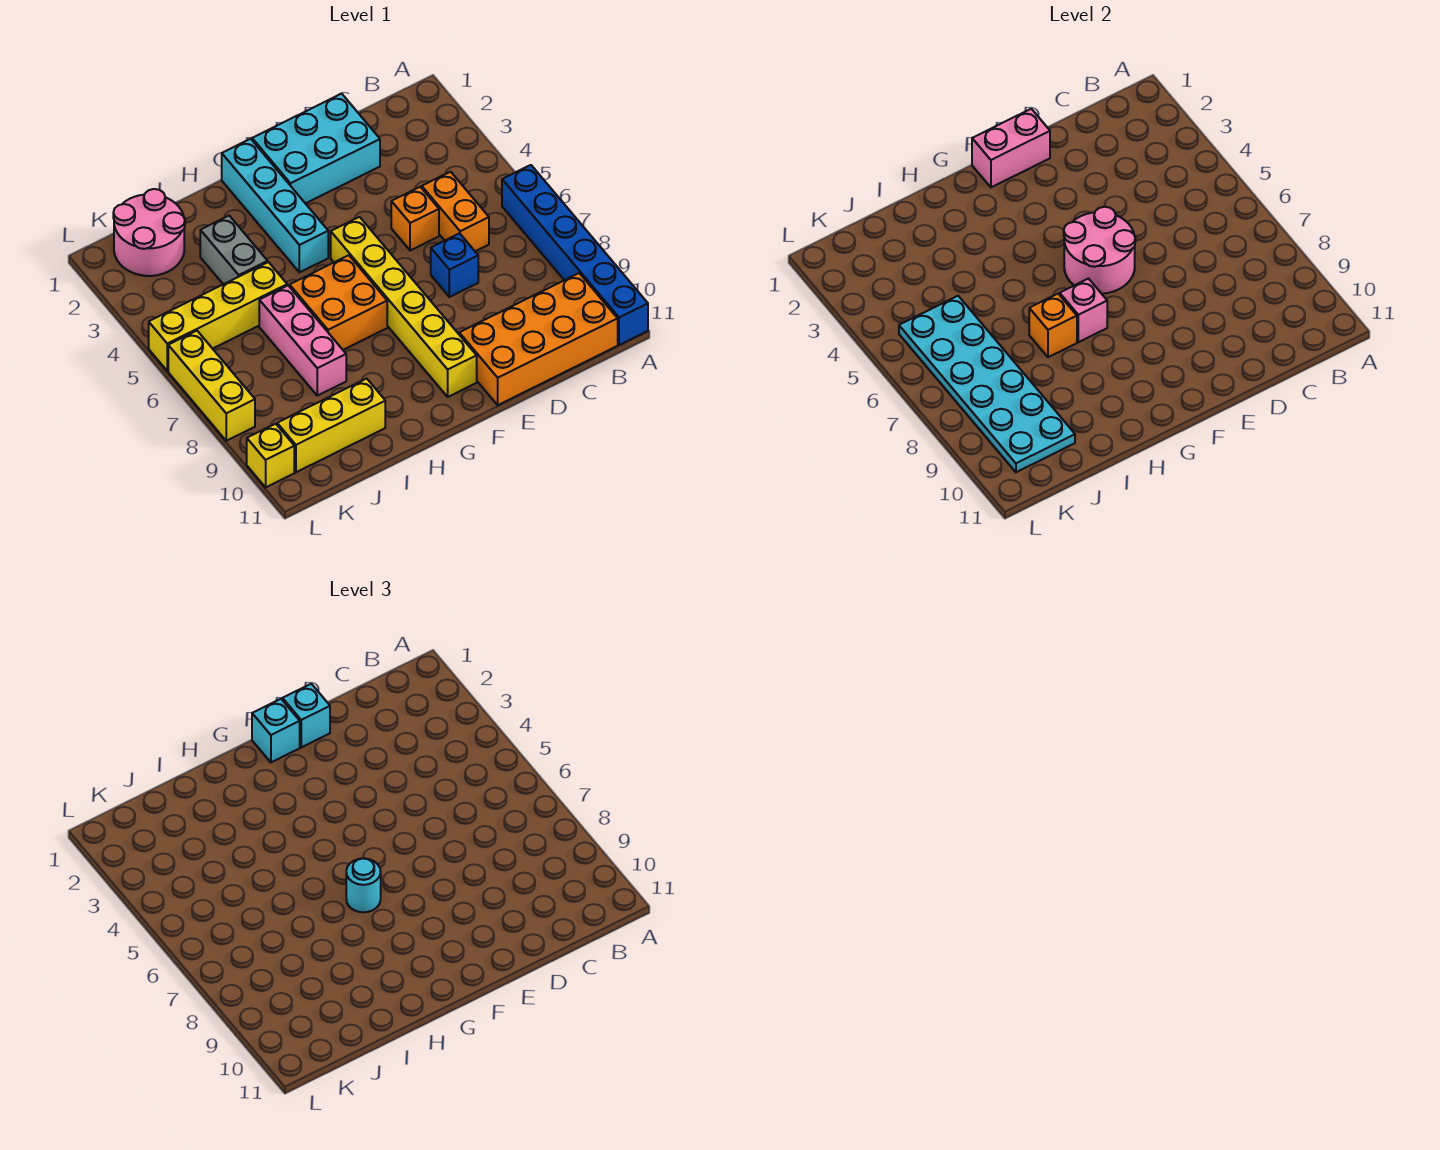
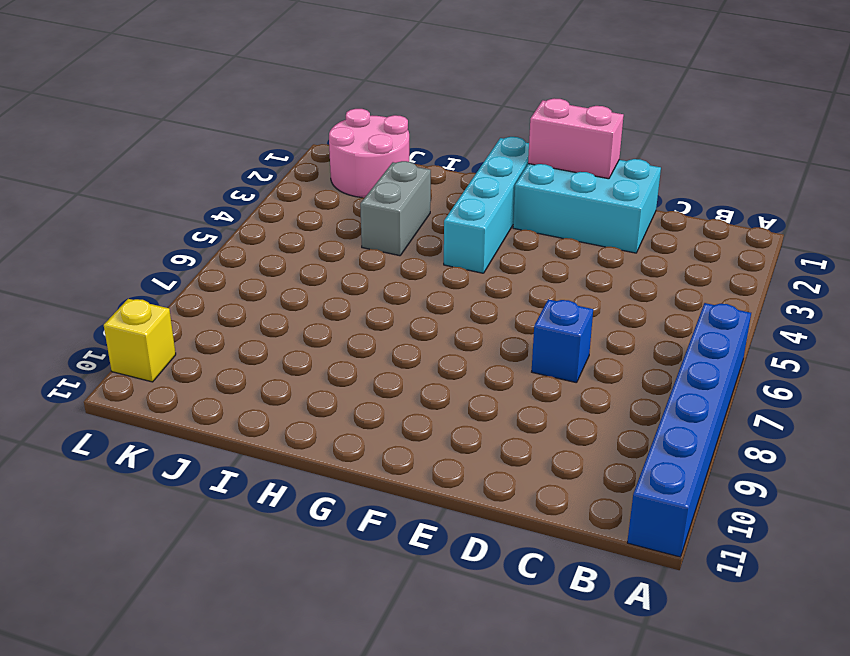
none -> orange 2x4 brick [459,273,618,405]
none -> orange 1x2 brick [422,172,489,251]
none -> orange 1x1 brick [391,187,439,251]

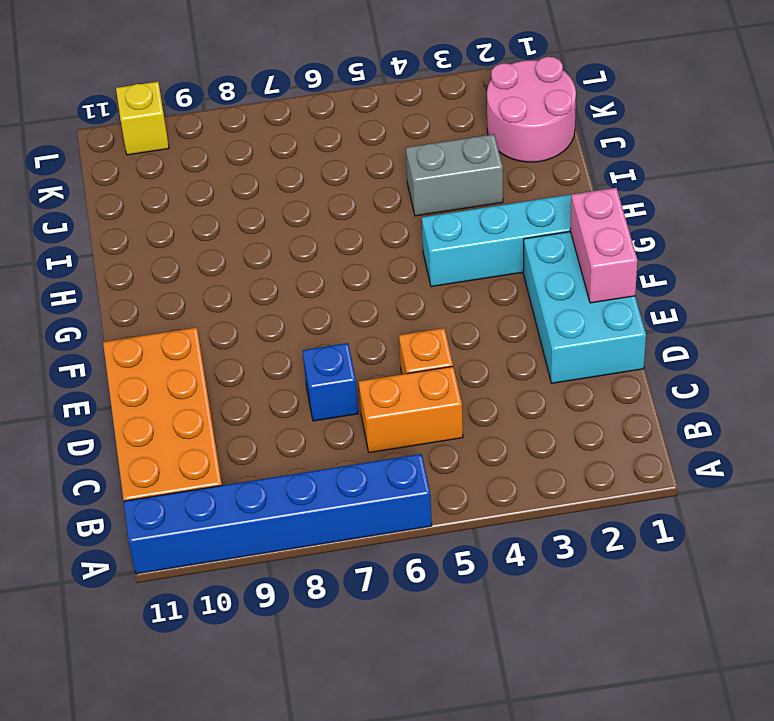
none -> yellow 1x6 brick [331,217,477,397]
none -> orange 2x2 brick [290,255,387,350]
none -> yellow 1x4 brick [149,262,287,371]

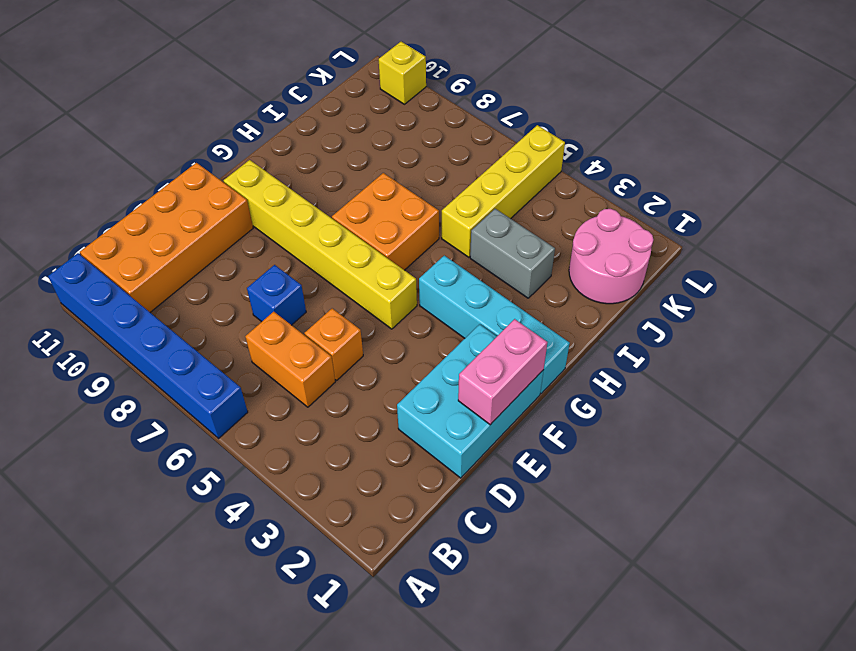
none -> pink 1x3 brick [259,285,346,396]
none -> yellow 1x3 brick [277,379,385,472]
none -> yellow 1x3 brick [168,331,255,441]

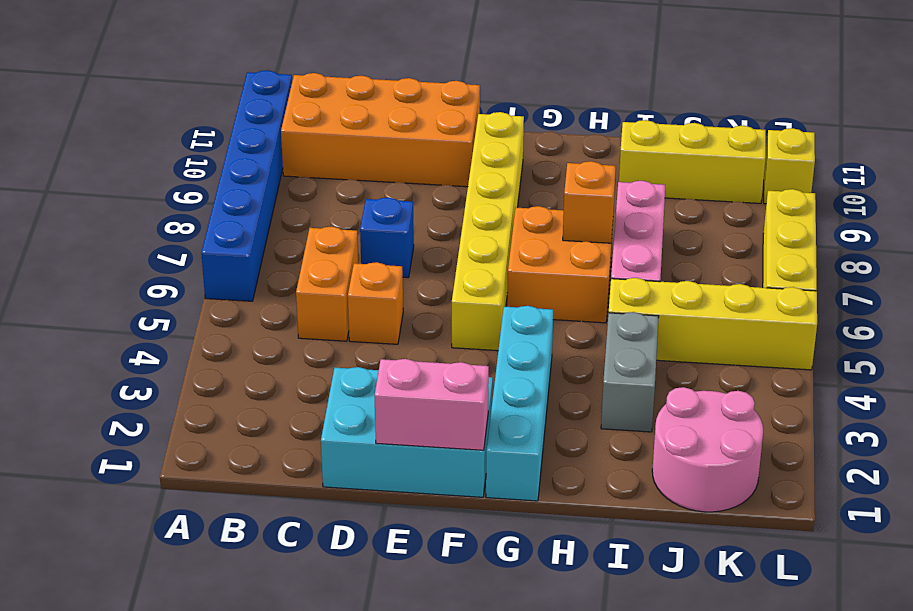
none -> pink 2x2 round brick [1064,207,1135,294]
none -> pink 1x1 brick [1060,279,1107,342]
none -> cyan 2x6 plate [899,296,1075,472]

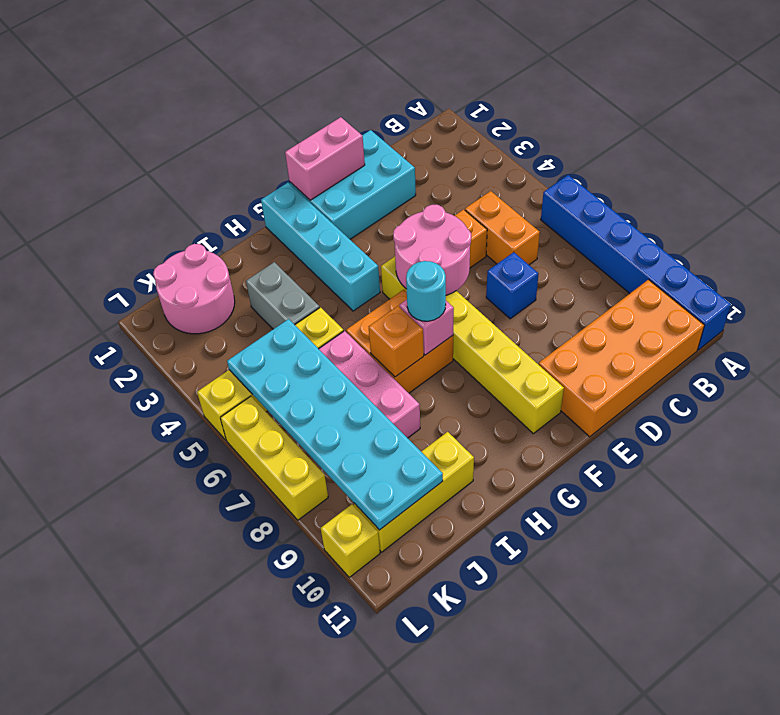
none -> cyan 1x1 brick [283,684,330,747]
none -> cyan 1x1 brick [252,699,300,762]

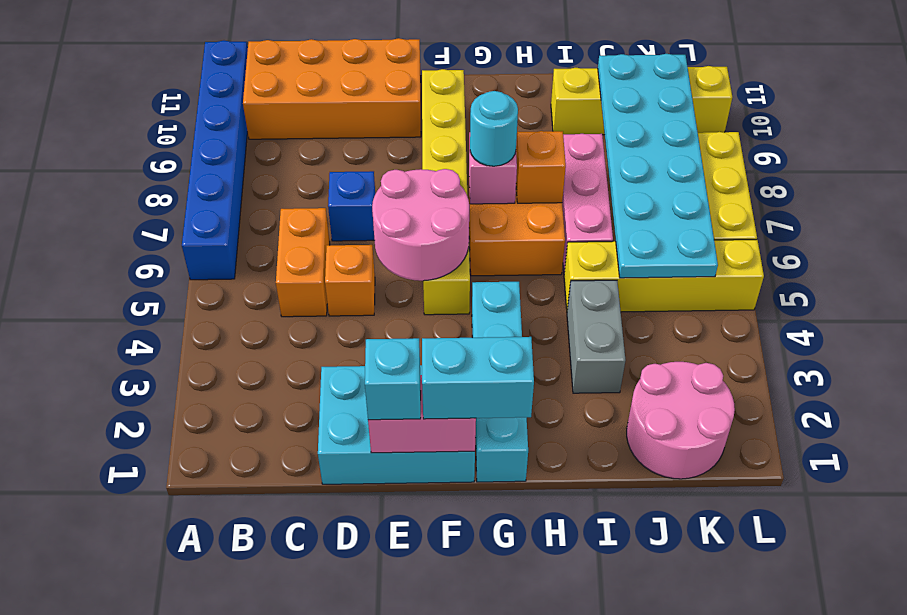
cyan 1x2 brick [422,337,534,419] -> cyan 1x1 brick [252,699,300,762]

